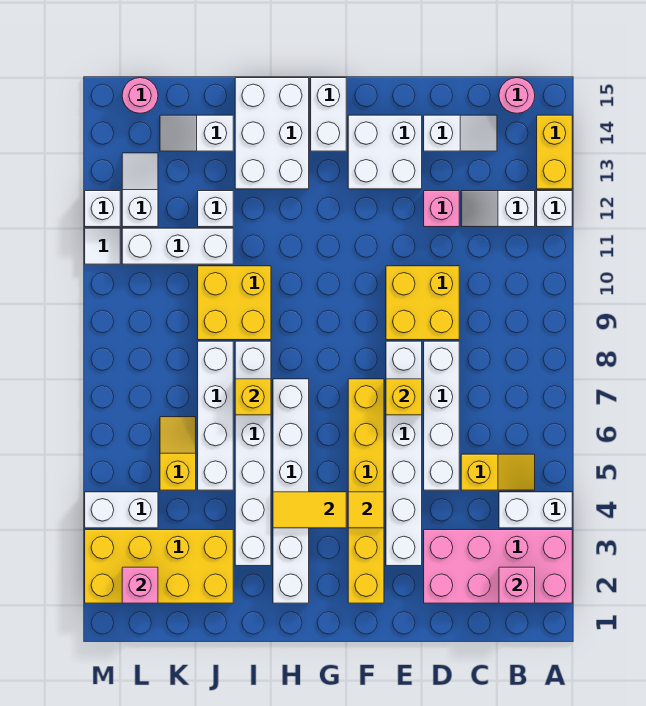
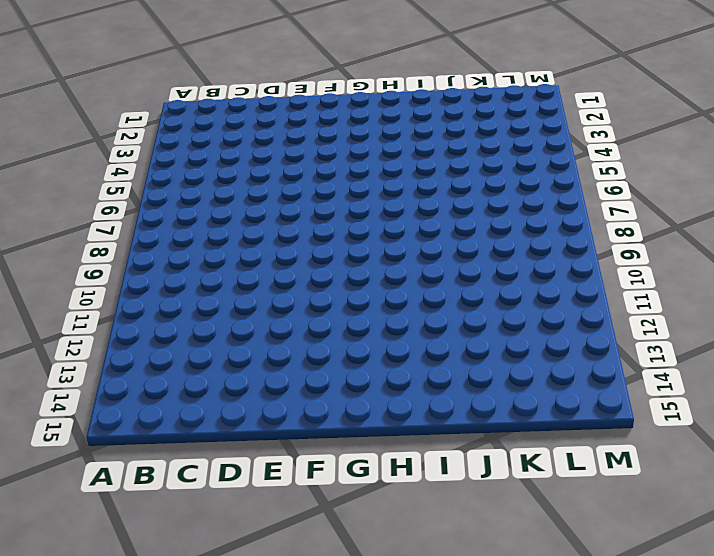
none -> pink 2x4 brick [424,530,572,603]
none -> white 1x2 brick [499,492,572,528]
none -> white 1x1 brick [537,191,572,227]
none -> yellow 1x2 brick [537,115,572,189]

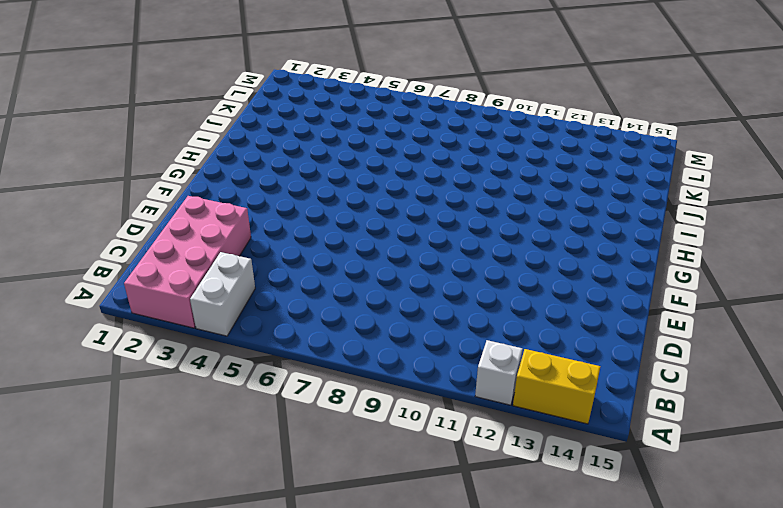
none -> yellow 1x2 slope [461,454,535,490]
none -> white 1x2 slope [461,191,535,227]
none -> pink 1x1 round brick [499,78,535,113]
none -> white 1x2 slope [424,115,497,151]

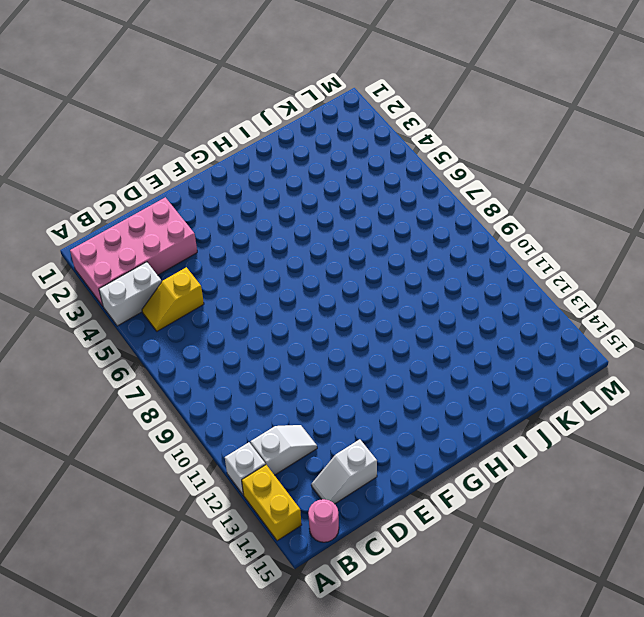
none -> white 1x4 brick [424,341,459,490]
none -> yellow 2x2 brick [386,266,459,340]
none -> pink 1x1 brick [424,191,459,227]
none -> white 1x6 brick [386,341,422,566]

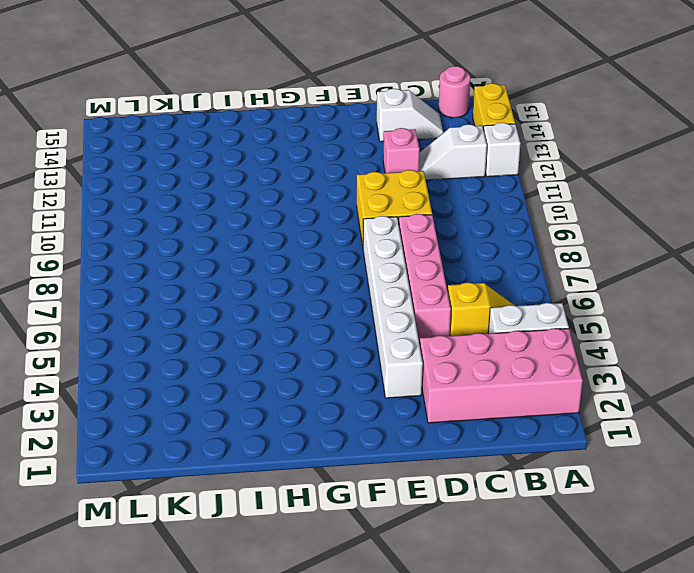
pink 1x4 brick [399,214,451,343] -> white 1x4 brick [424,341,459,490]
none -> white 2x2 brick [348,115,422,189]
none -> yellow 1x6 brick [348,379,384,603]
none -> white 1x2 brick [311,78,346,151]
none -> white 1x6 brick [273,379,309,603]

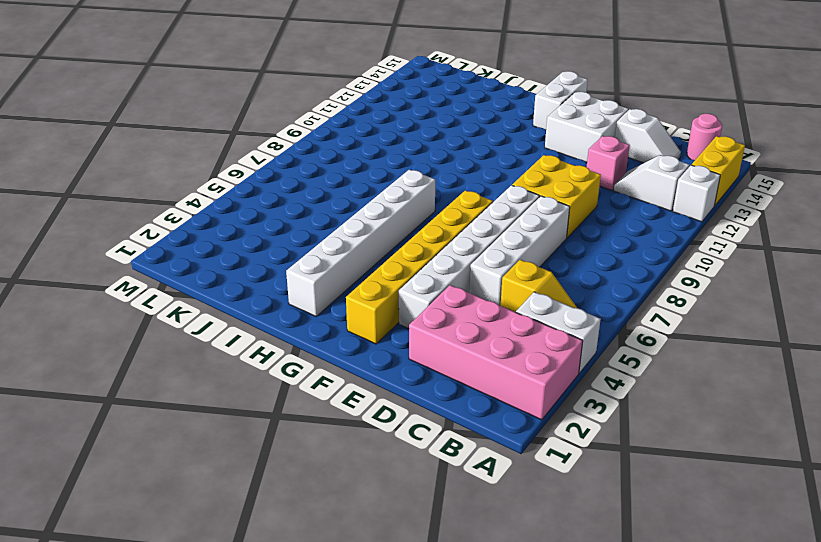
none -> white 2x3 brick [235,78,309,189]
none -> white 1x6 brick [235,341,271,566]
none -> yellow 2x2 brick [198,266,271,340]
none -> yellow 2x4 brick [85,530,233,603]

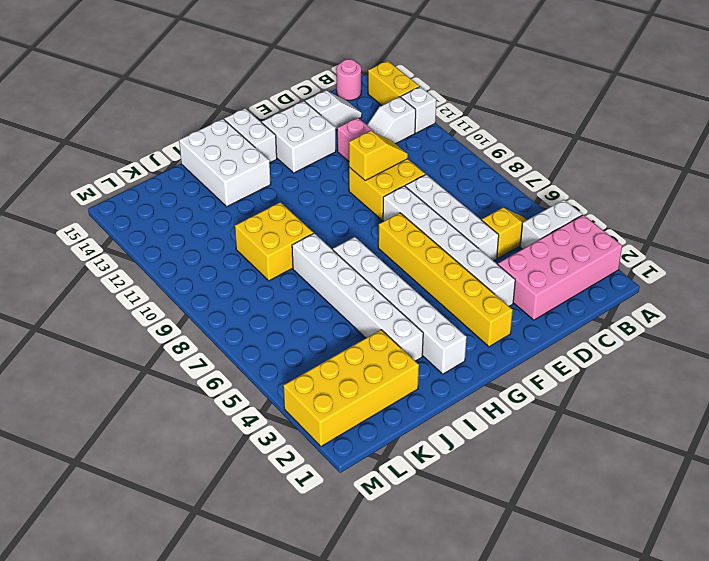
yellow 1x2 slope [349,131,408,180] -> yellow 1x2 slope turned to [160,417,196,490]
none -> white 1x4 brick [198,341,233,490]
none -> white 1x3 brick [122,228,233,264]
none -> white 1x1 brick [198,191,233,227]
none -> white 1x2 slope [160,115,233,151]

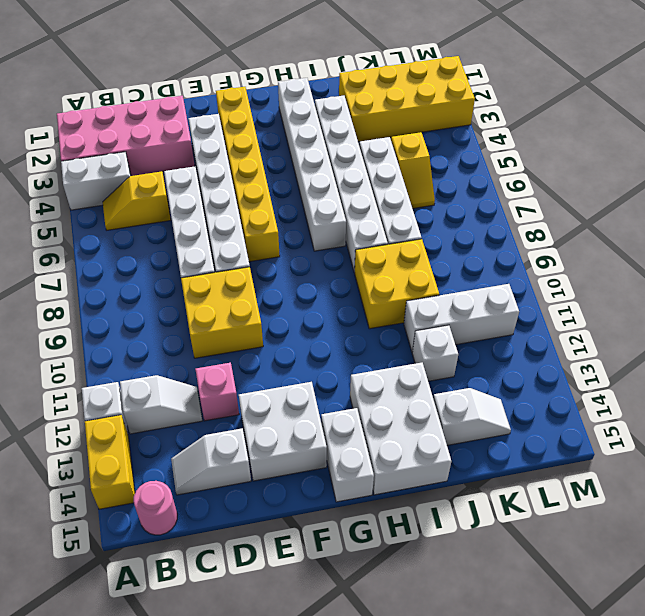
none -> white 1x2 brick [85,492,158,528]
none -> white 1x2 slope [122,153,158,227]
none -> pink 1x1 round brick [122,78,158,113]
none -> white 1x1 tile [85,228,120,264]

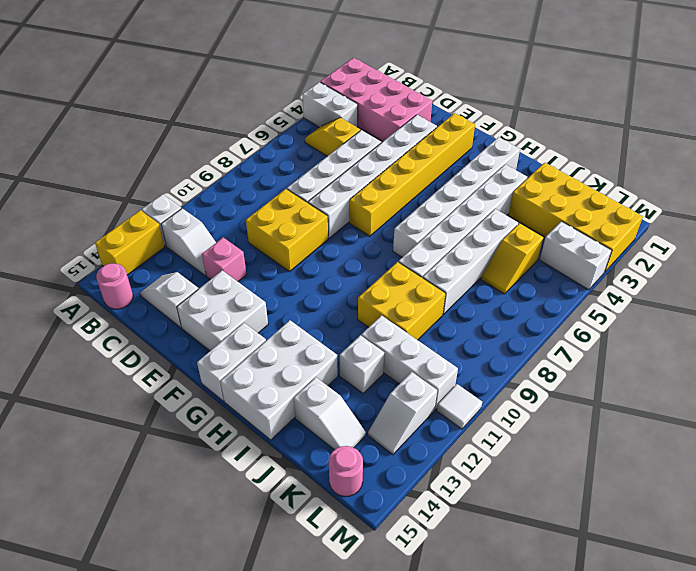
none -> white 1x1 brick [85,191,120,227]
none -> pink 1x1 brick [499,567,535,603]
none -> yellow 1x1 brick [386,379,422,415]
none -> yellow 1x1 tile [348,492,384,528]

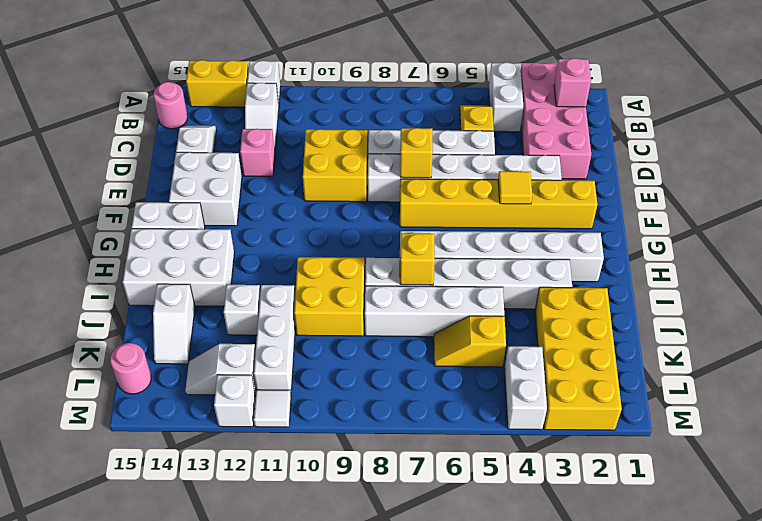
none -> yellow 1x2 tile [273,492,346,528]
none -> pink 1x1 brick [122,567,158,603]

